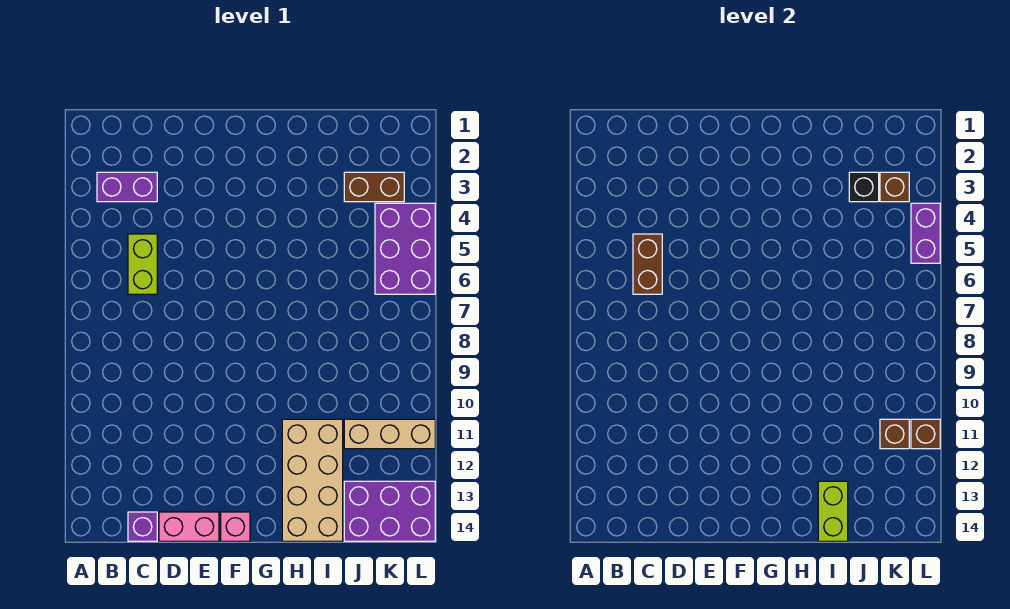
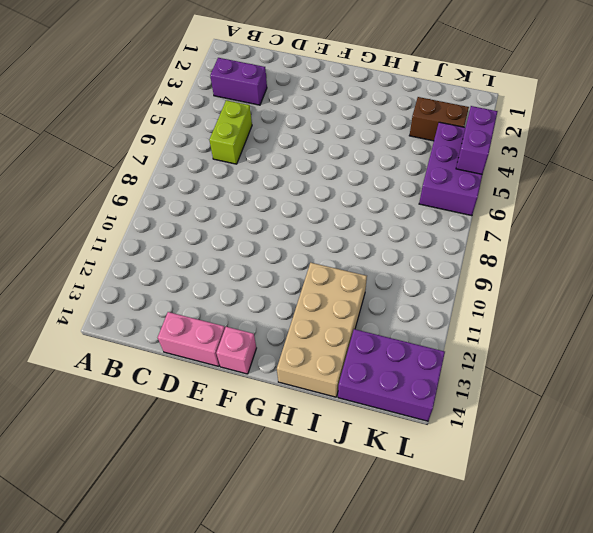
none -> purple 1x1 brick [128,512,157,541]
none -> tan 1x3 brick [344,419,435,449]
none -> brown 1x2 brick [633,234,662,294]

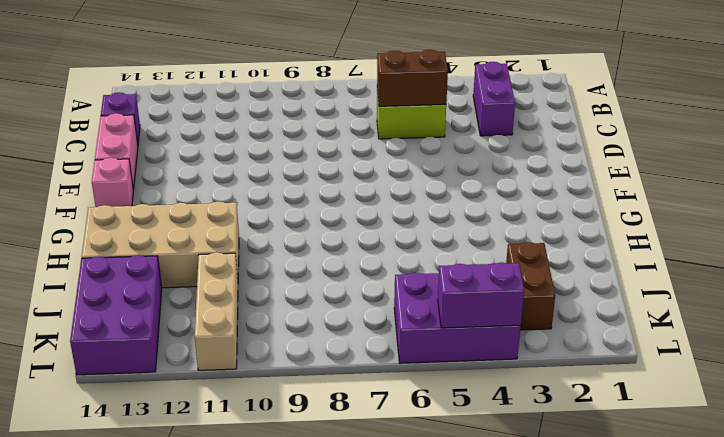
none -> lime 1x2 brick [818,481,848,541]
none -> black 1x1 brick [849,172,879,202]
none -> brown 1x1 brick [880,172,909,202]

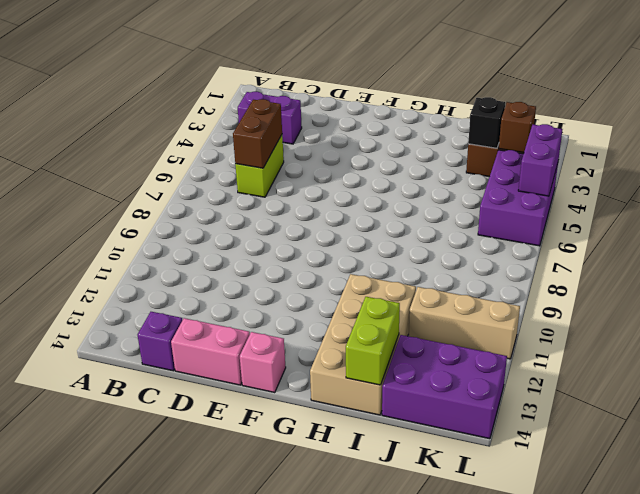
none -> brown 1x1 brick [880,419,909,449]
none -> brown 1x1 brick [911,419,940,449]

